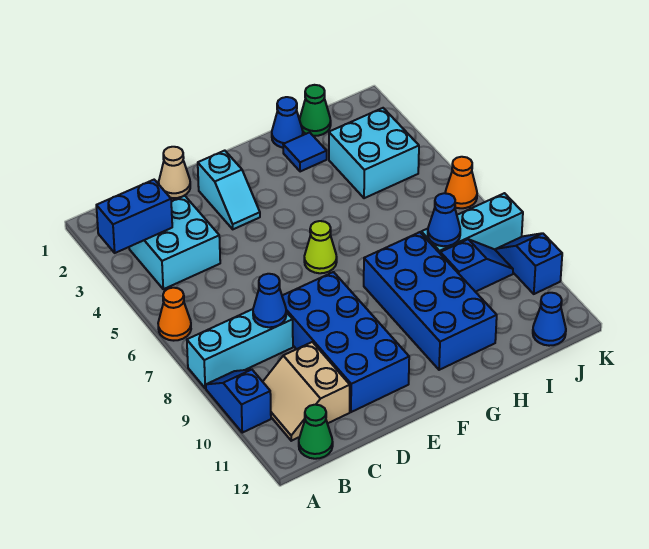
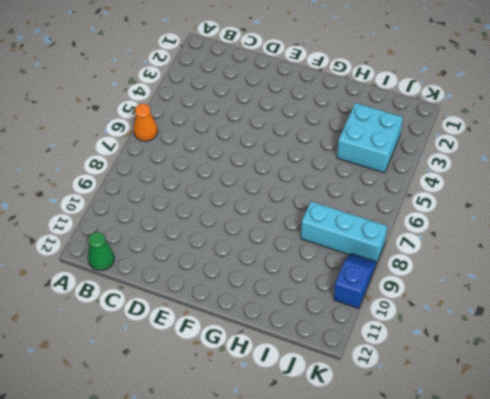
none -> cyan 1x3 brick [187,309,293,388]
none -> blue 1x2 slope [206,369,271,433]
none -> cyan 2x2 brick [129,196,220,289]

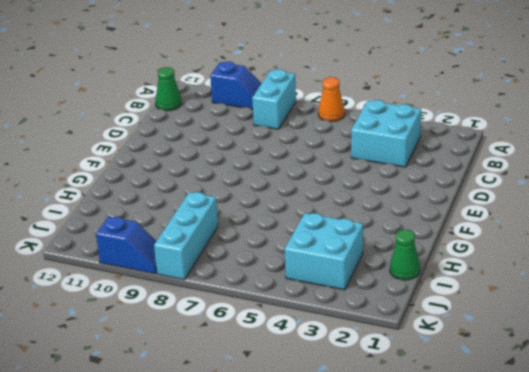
cyan 1x2 brick [252,69,296,129] -> cyan 1x3 brick [187,309,293,388]
none -> tan 2x2 slope [263,342,350,441]
none -> tan 1x1 cone [159,147,190,198]
none -> blue 2x4 brick [282,272,409,412]

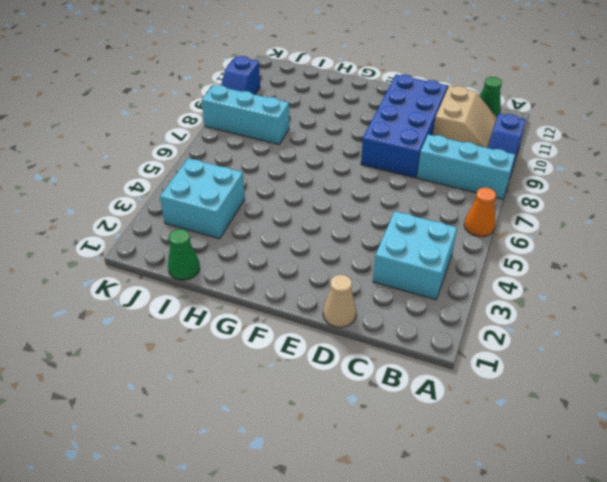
none -> cyan 1x2 slope [198,151,260,229]
none -> lime 1x1 cone [304,221,337,273]
none -> blue 2x4 brick [364,232,497,370]

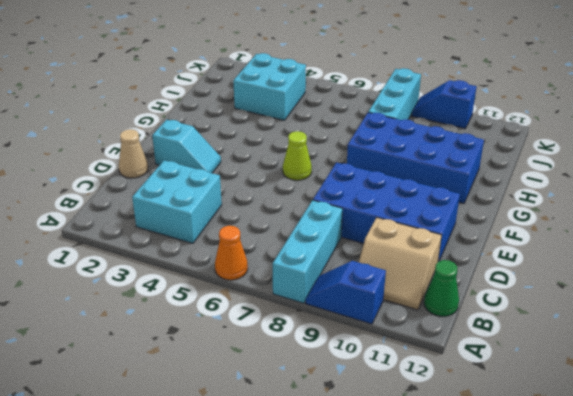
none -> blue 1x1 cone [272,97,303,148]
none -> blue 1x1 tile [283,132,327,172]
none -> green 1x1 cone [299,85,331,136]

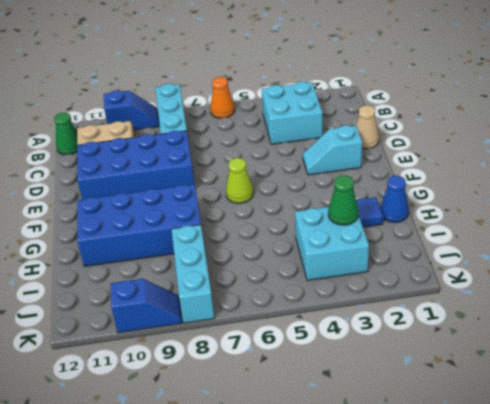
green 1x1 cone [328,176,358,225] -> green 1x1 cone moved to [299,85,331,136]
none -> blue 1x2 slope [440,239,513,292]
none -> blue 1x1 cone [533,293,566,346]
none -> orange 1x1 cone [445,157,477,208]

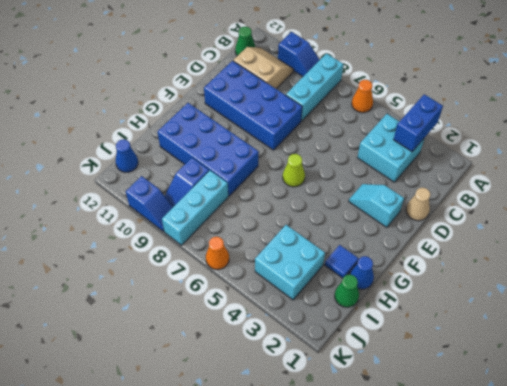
none -> blue 1x1 cone [253,274,286,327]
none -> blue 1x1 cone [428,193,460,246]

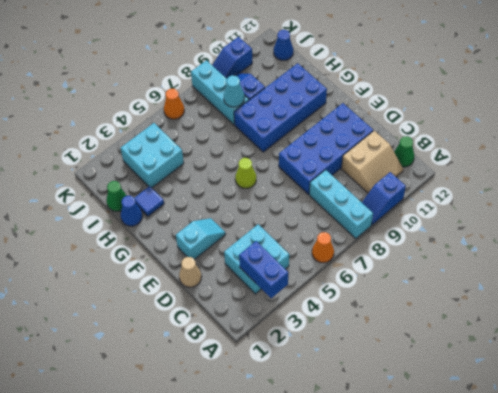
cyan 1x1 cone [224,75,245,107] -> blue 1x1 cone [428,193,460,246]
none -> blue 1x1 cone [253,274,286,327]

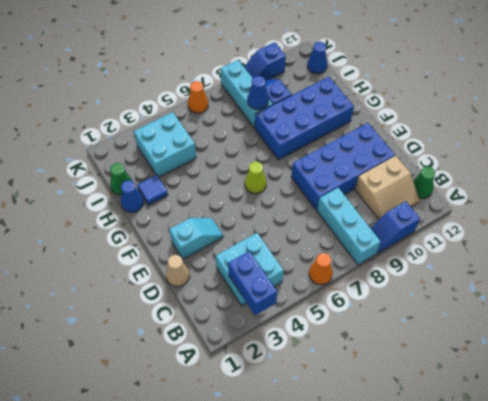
none -> blue 1x1 cone [253,274,286,327]

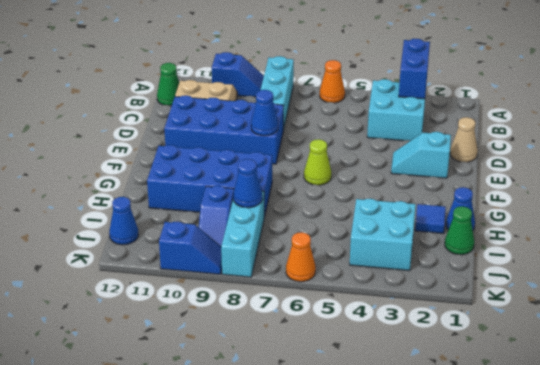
blue 1x1 cone [251,90,278,136] -> blue 1x1 cone moved to [253,274,286,327]

